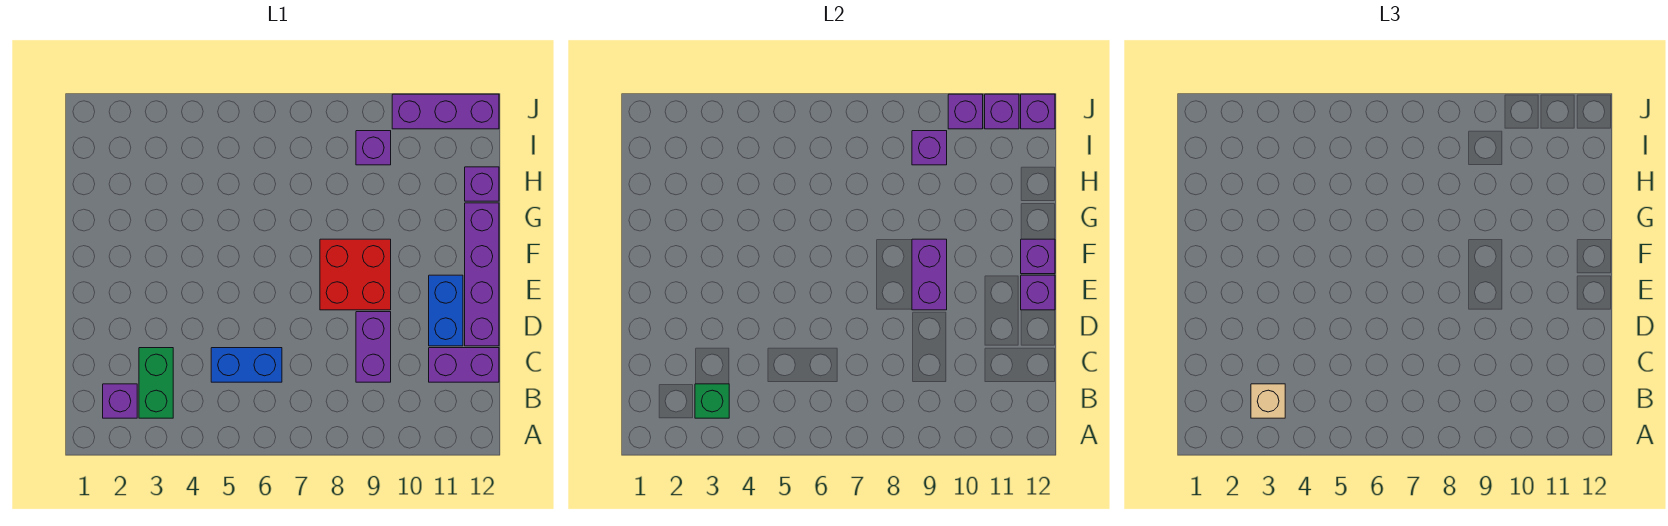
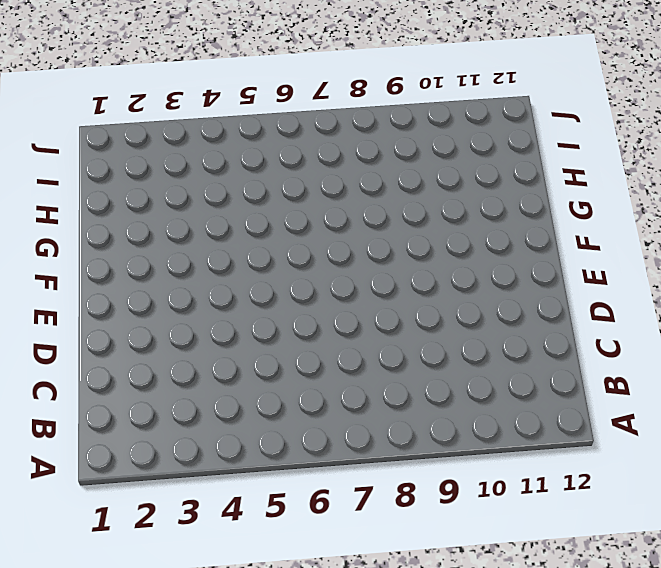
none -> purple 1x1 brick [103,384,137,418]
none -> green 1x2 brick [139,348,173,418]
none -> blue 1x2 brick [211,348,282,382]

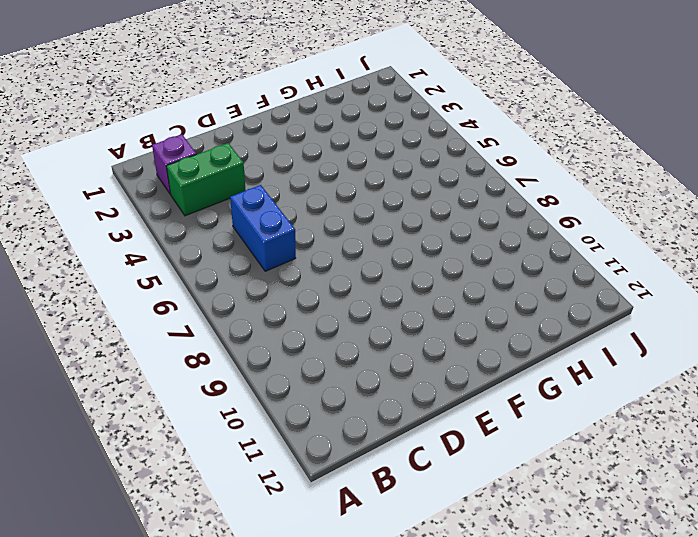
none -> purple 1x2 brick [356,312,391,382]
none -> purple 1x2 brick [429,348,499,382]
none -> blue 1x2 brick [429,275,463,346]

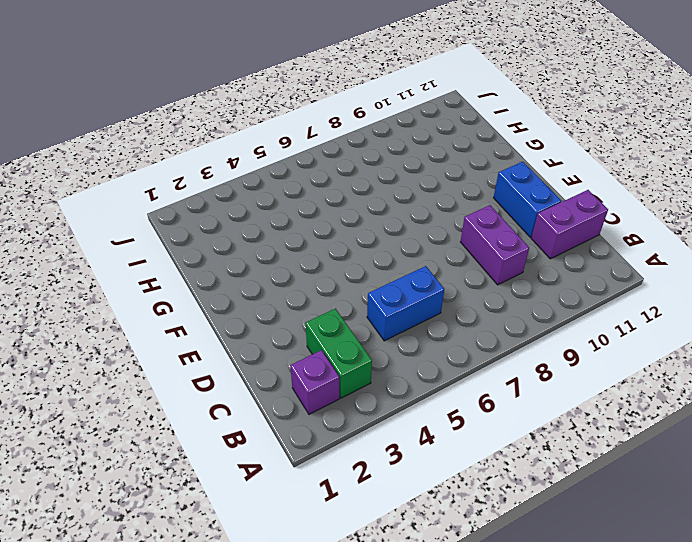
none -> purple 1x4 brick [465,203,499,346]
none -> red 2x2 brick [320,239,391,310]
none -> purple 1x1 brick [465,167,499,201]

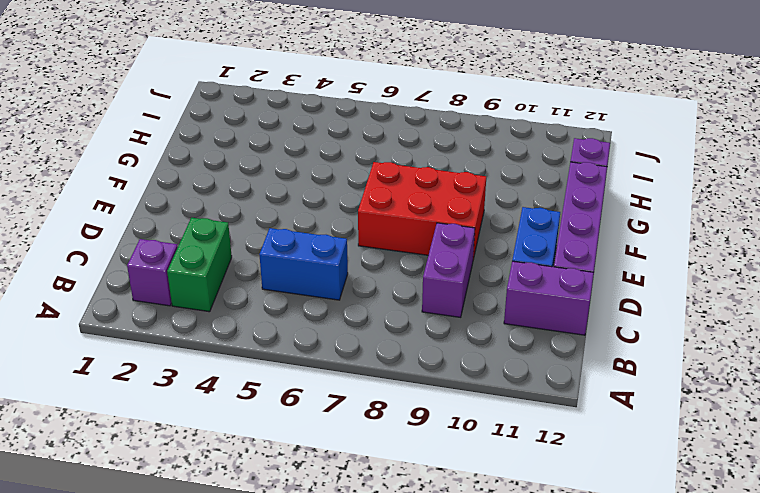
red 2x3 brick [358,162,486,259] -> red 2x2 brick [320,239,391,310]
none -> purple 1x1 brick [356,131,391,165]
none -> purple 1x3 brick [392,94,499,129]
none -> green 1x1 brick [695,384,729,418]

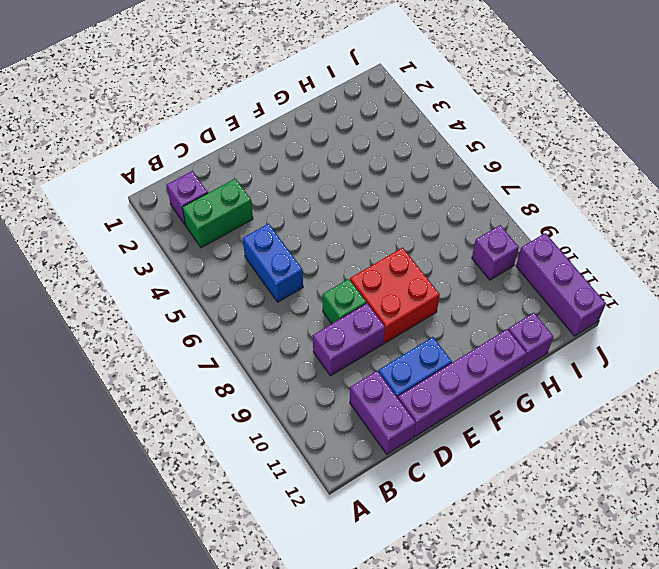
green 1x1 brick [323,279,366,324] -> green 1x1 brick moved to [695,384,729,418]
none -> purple 1x2 brick [912,239,947,310]
none -> purple 1x1 brick [1021,275,1055,310]
none -> purple 1x1 brick [1021,239,1055,274]

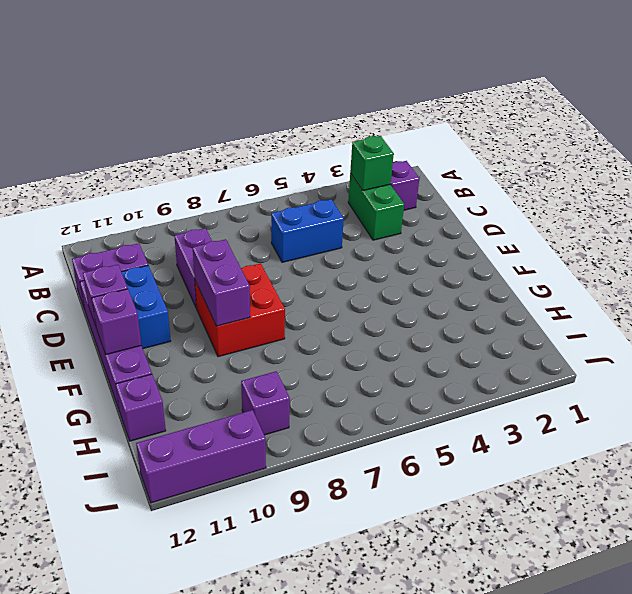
none -> purple 1x1 brick [912,131,947,165]
none -> purple 1x1 brick [948,94,983,129]
none -> purple 1x1 brick [985,94,1019,129]

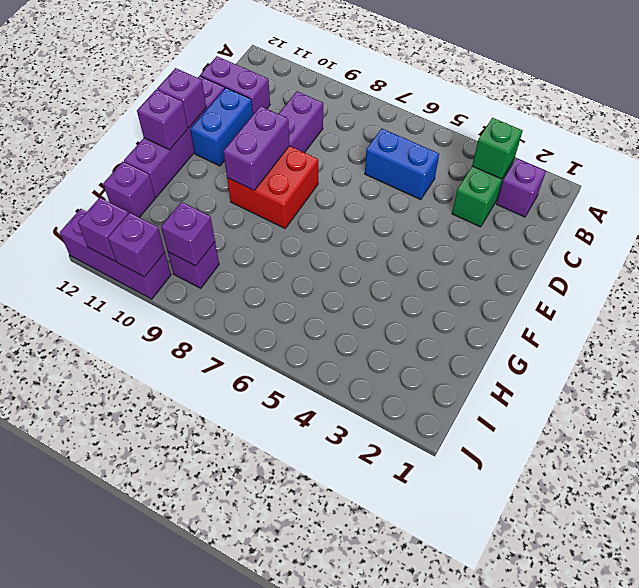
none -> purple 1x1 brick [1021,94,1055,129]
none -> tan 1x1 brick [1251,384,1285,418]

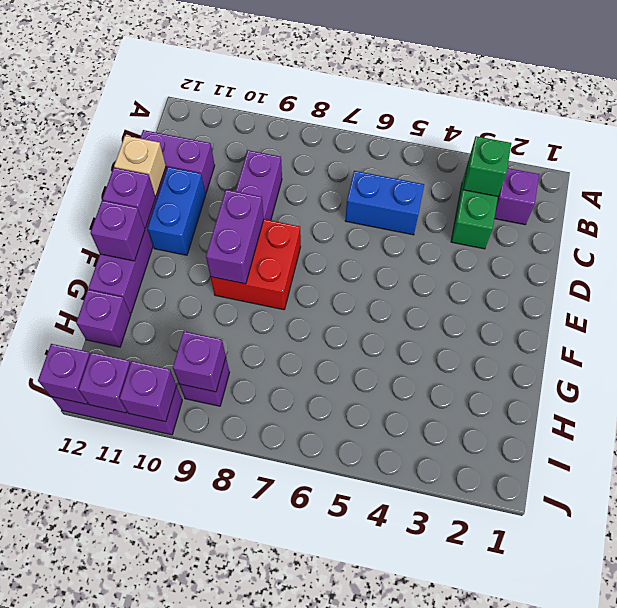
tan 1x1 brick [114,136,166,196] -> tan 1x1 brick moved to [1251,384,1285,418]

